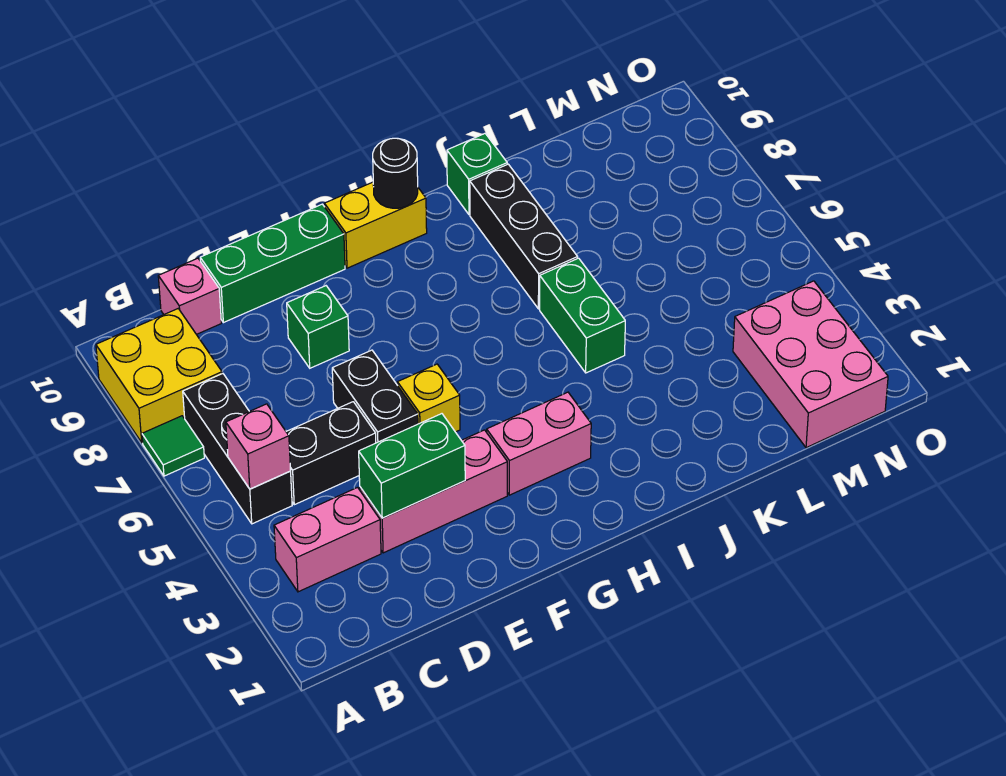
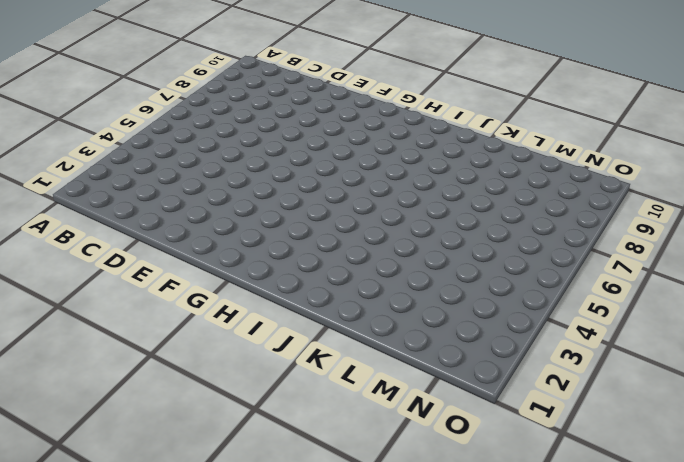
none -> green 1x1 tile [142,416,204,476]
none -> yellow 2x2 brick [96,309,222,443]
none -> pink 1x2 brick [274,487,381,592]

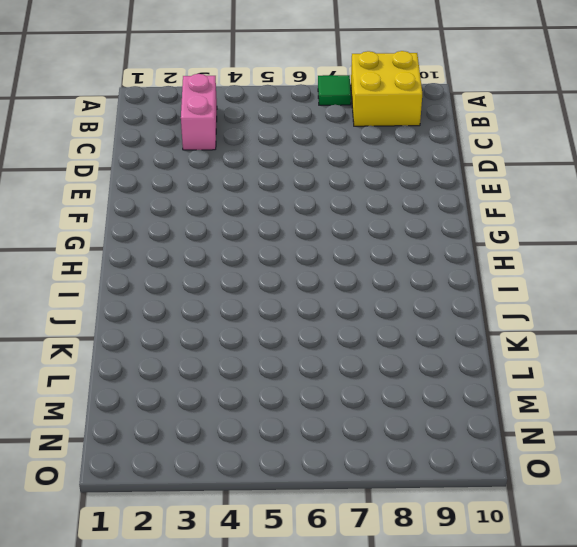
none -> black 1x3 brick [183,374,292,524]
none -> black 1x2 brick [286,402,376,505]
none -> pink 1x1 brick [158,258,221,334]

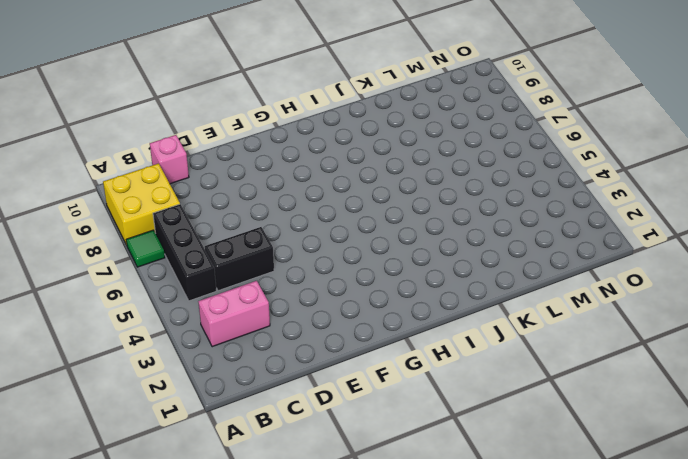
none -> pink 1x3 brick [360,430,507,553]
none -> green 1x3 brick [200,204,345,323]
none -> black 1x2 brick [332,350,418,443]

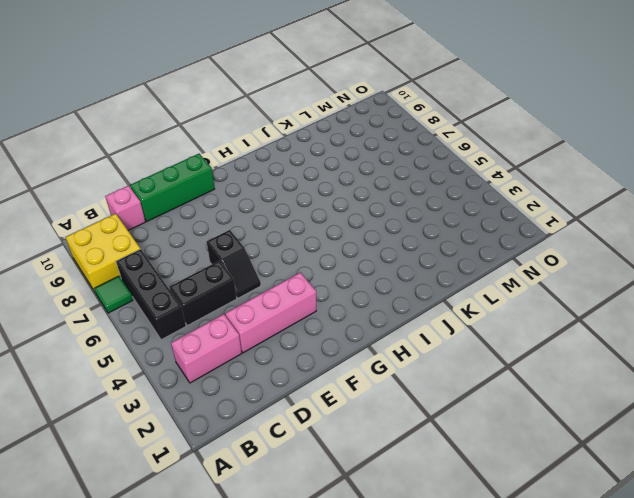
black 1x2 slope [207,230,261,298] -> black 1x2 brick [332,350,418,443]
none -> green 1x1 brick [287,286,349,368]
none -> yellow 1x1 brick [397,364,460,432]
none -> pink 1x2 brick [487,392,591,495]

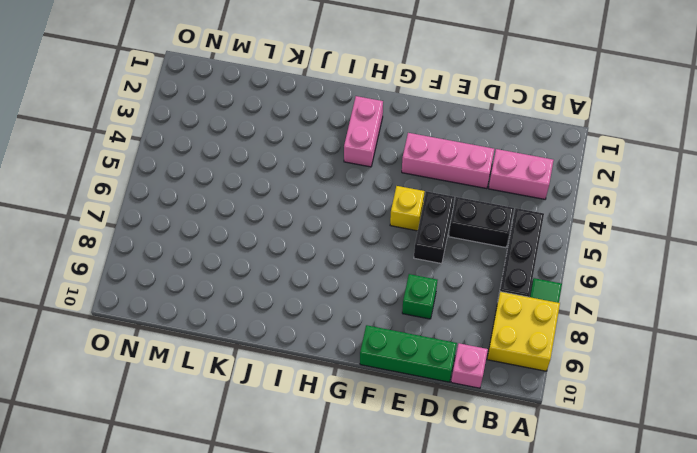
pink 1x2 brick [344,96,383,167] -> pink 1x2 brick turned to [487,392,591,495]
none -> yellow 1x2 brick [324,182,427,268]
none -> green 1x2 brick [540,258,625,373]
none -> black 1x3 brick [470,164,578,309]

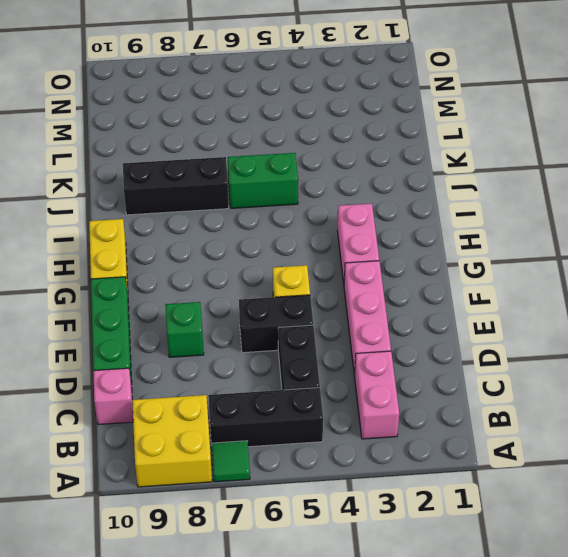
none -> green 1x1 brick [447,134,507,215]
none -> pink 2x3 brick [733,281,888,448]
none -> pink 1x1 brick [226,404,291,489]

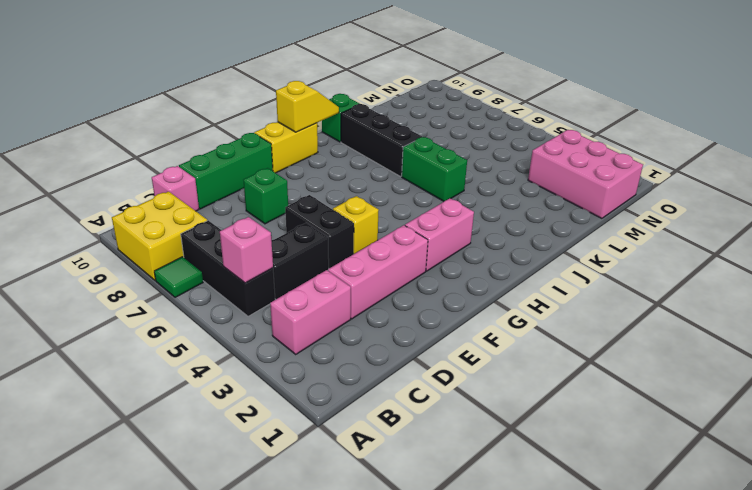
yellow 1x2 slope [276,81,339,132] -> black 1x1 round brick [373,138,418,208]
none -> green 1x2 brick [359,414,465,518]

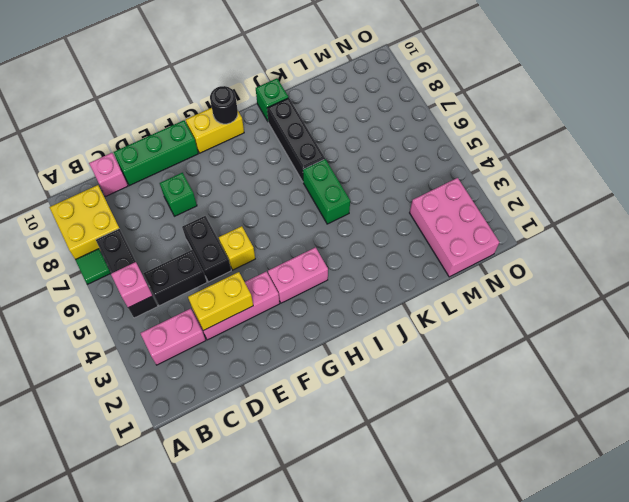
yellow 1x2 brick [188,272,253,330] -> green 1x2 brick [359,414,465,518]

